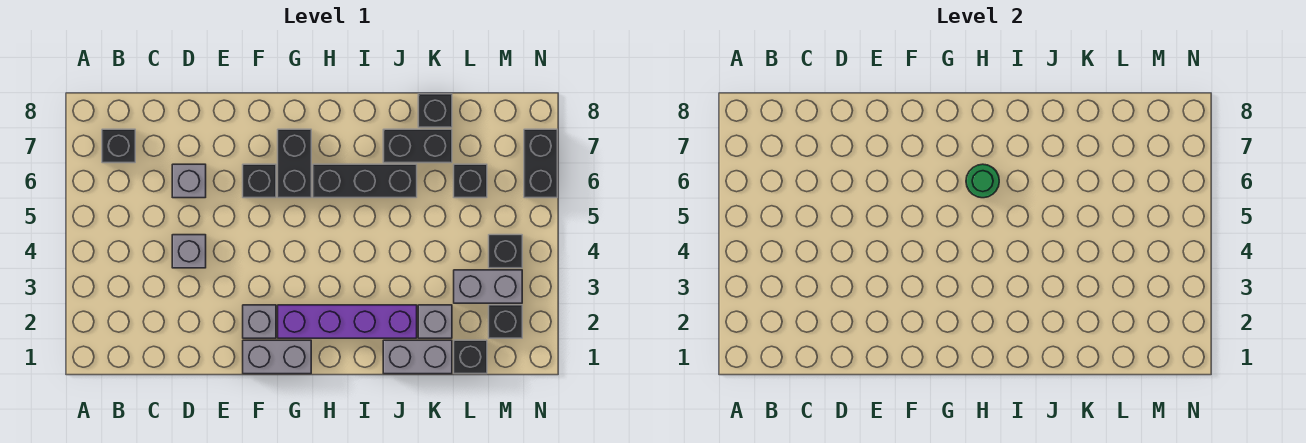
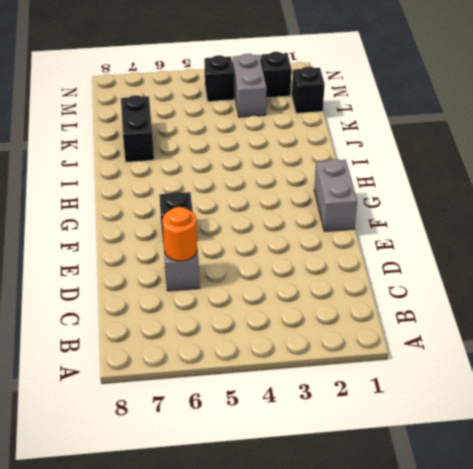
orange 1x1 round brick [163,207,197,261] -> none
none -> black 1x1 brick [102,129,135,163]
none -> grey 1x1 brick [172,235,206,268]
none -> grey 1x1 brick [243,305,276,338]

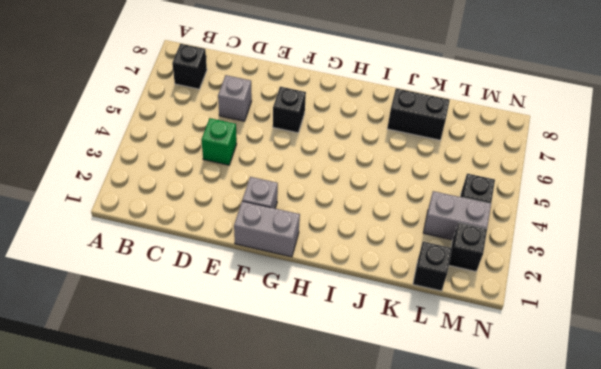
green 1x1 brick [201,118,237,165] -> grey 1x1 brick [172,235,206,268]
none -> purple 1x4 brick [278,305,417,338]
none -> black 1x2 brick [278,129,311,198]
none -> black 1x3 brick [313,164,417,198]

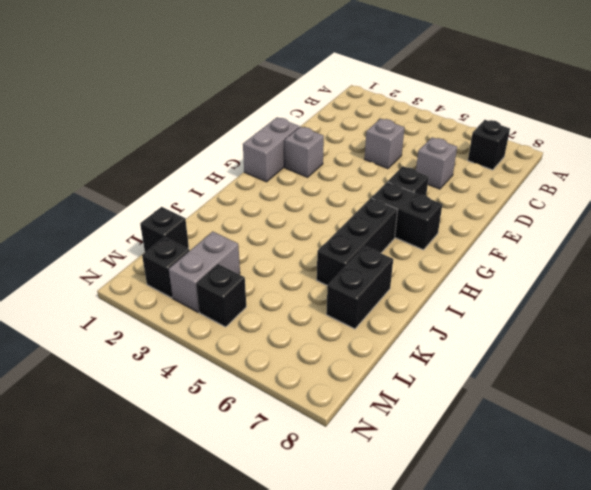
none -> purple 1x4 brick [278,305,417,338]
none -> grey 1x2 brick [383,340,452,374]
none -> grey 1x1 brick [418,305,452,338]

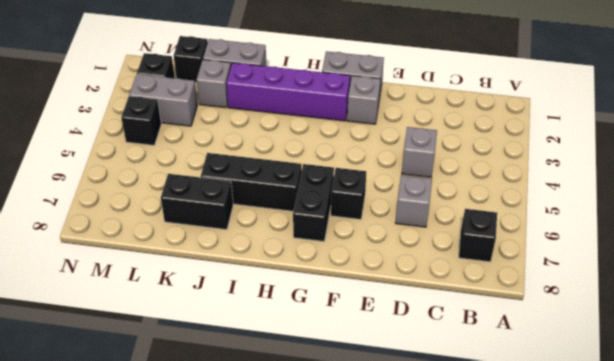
none -> black 1x1 brick [418,94,452,127]
none -> black 1x1 brick [454,164,487,198]
none -> black 1x2 brick [524,129,557,198]

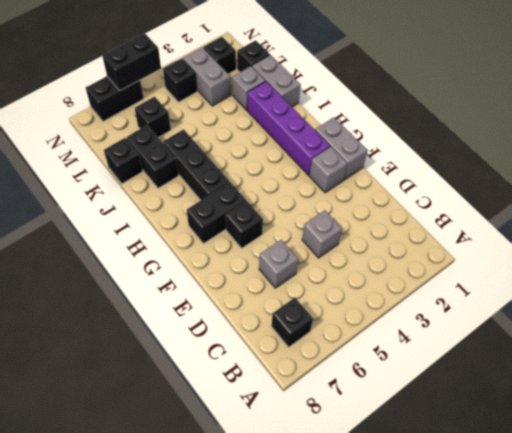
black 1x2 brick [102,33,161,91] -> none
none -> green 1x1 round brick [966,164,999,198]

